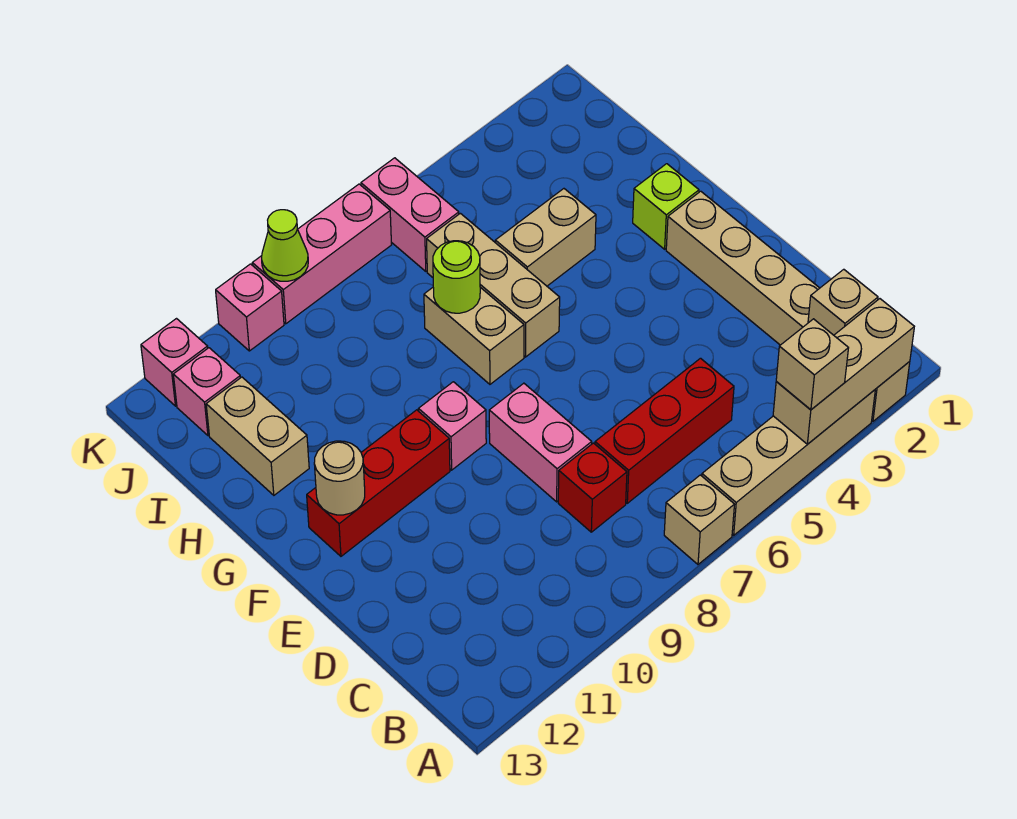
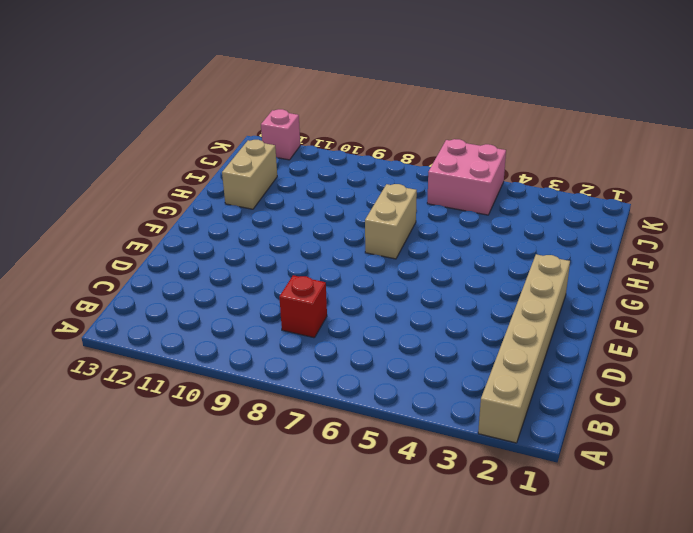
pink 2x2 brick [427,139,506,215] -> pink 1x2 brick [361,158,459,271]
none -> tan 1x4 brick [702,390,875,535]
none -> tan 1x1 brick [664,475,735,564]
none -> red 1x3 brick [595,358,734,503]

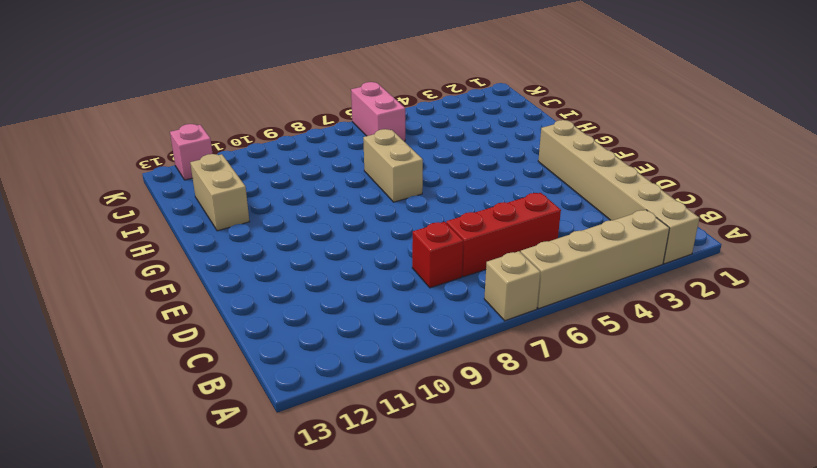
none -> pink 1x2 brick [489,383,592,502]
none -> pink 1x1 brick [419,382,486,470]
none -> red 1x3 brick [307,410,450,556]

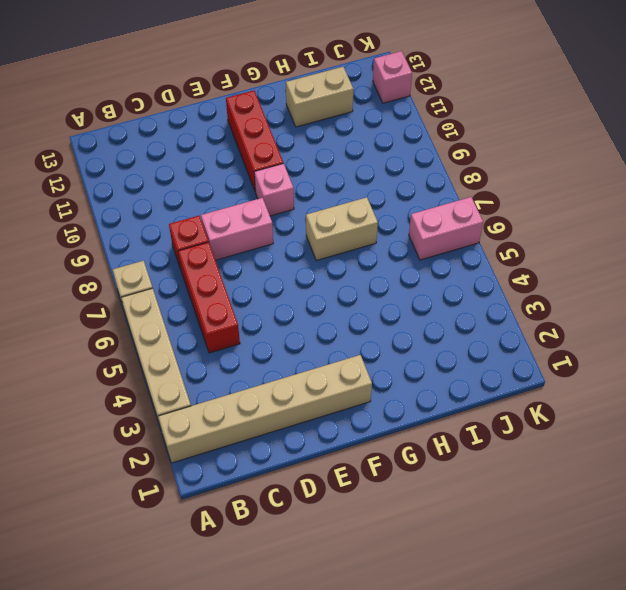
none -> lime 1x1 brick [633,164,699,249]
none -> tan 1x3 brick [427,213,560,357]
none -> tan 1x2 brick [495,189,596,286]

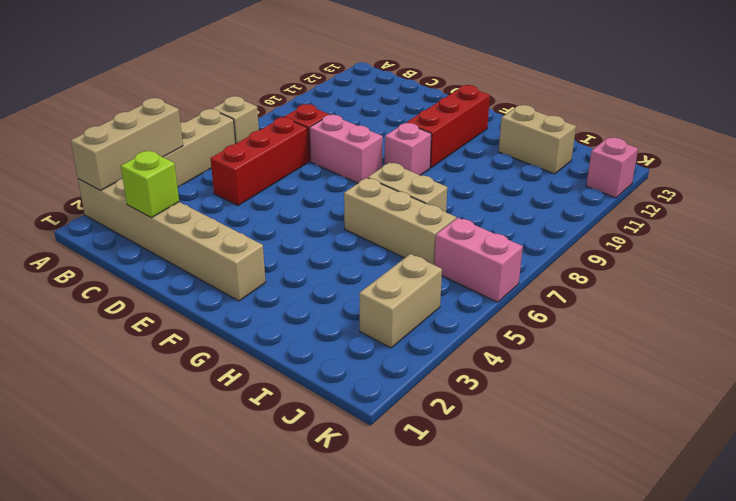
lime 1x1 brick [121,151,179,218] -> lime 1x1 brick moved to [633,164,699,249]
tan 1x2 brick [359,254,442,348] -> tan 1x2 brick moved to [495,189,596,286]
none -> pink 1x1 brick [173,348,241,436]
none -> pink 1x3 brick [252,184,392,324]
none -> pink 1x1 brick [216,264,284,351]

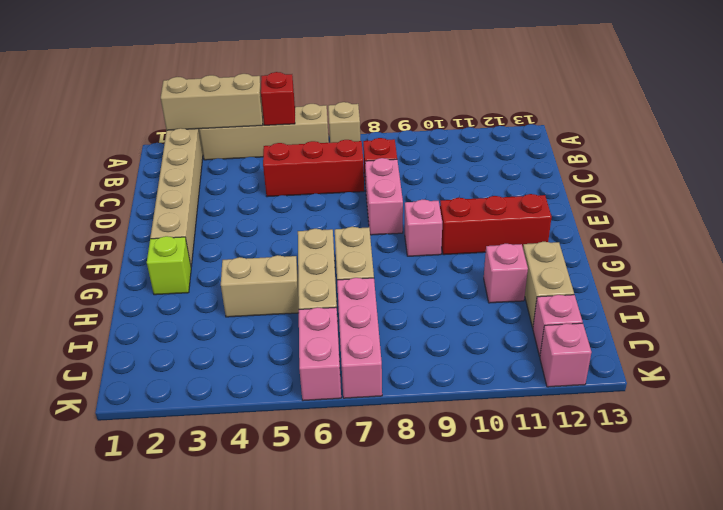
red 1x1 brick [261,72,295,125] -> none
pink 1x1 brick [484,244,528,303] -> pink 1x1 brick moved to [216,264,284,351]
pink 1x3 brick [337,278,382,398] -> pink 1x3 brick turned to [252,184,392,324]
none -> tan 1x1 brick [808,269,878,335]
none -> tan 1x1 round brick [314,441,365,515]
none -> lime 1x1 round brick [433,241,480,313]

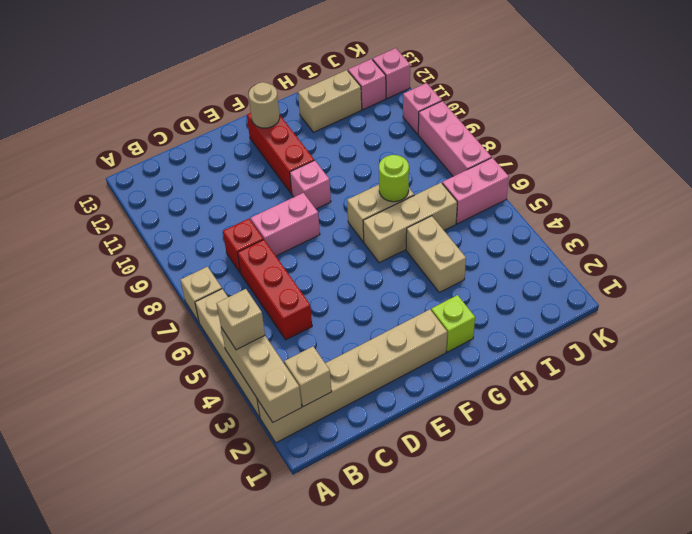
none -> lime 1x1 cone [262,210,308,281]

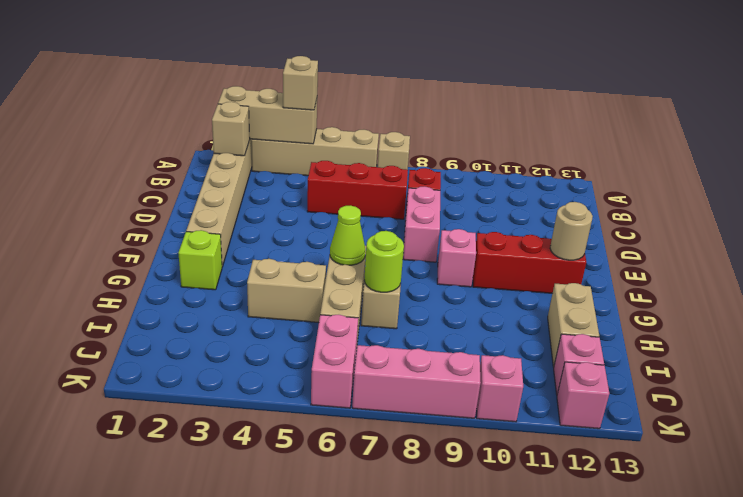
lime 1x1 cone [330,205,366,265] -> lime 1x1 cone moved to [262,210,308,281]

